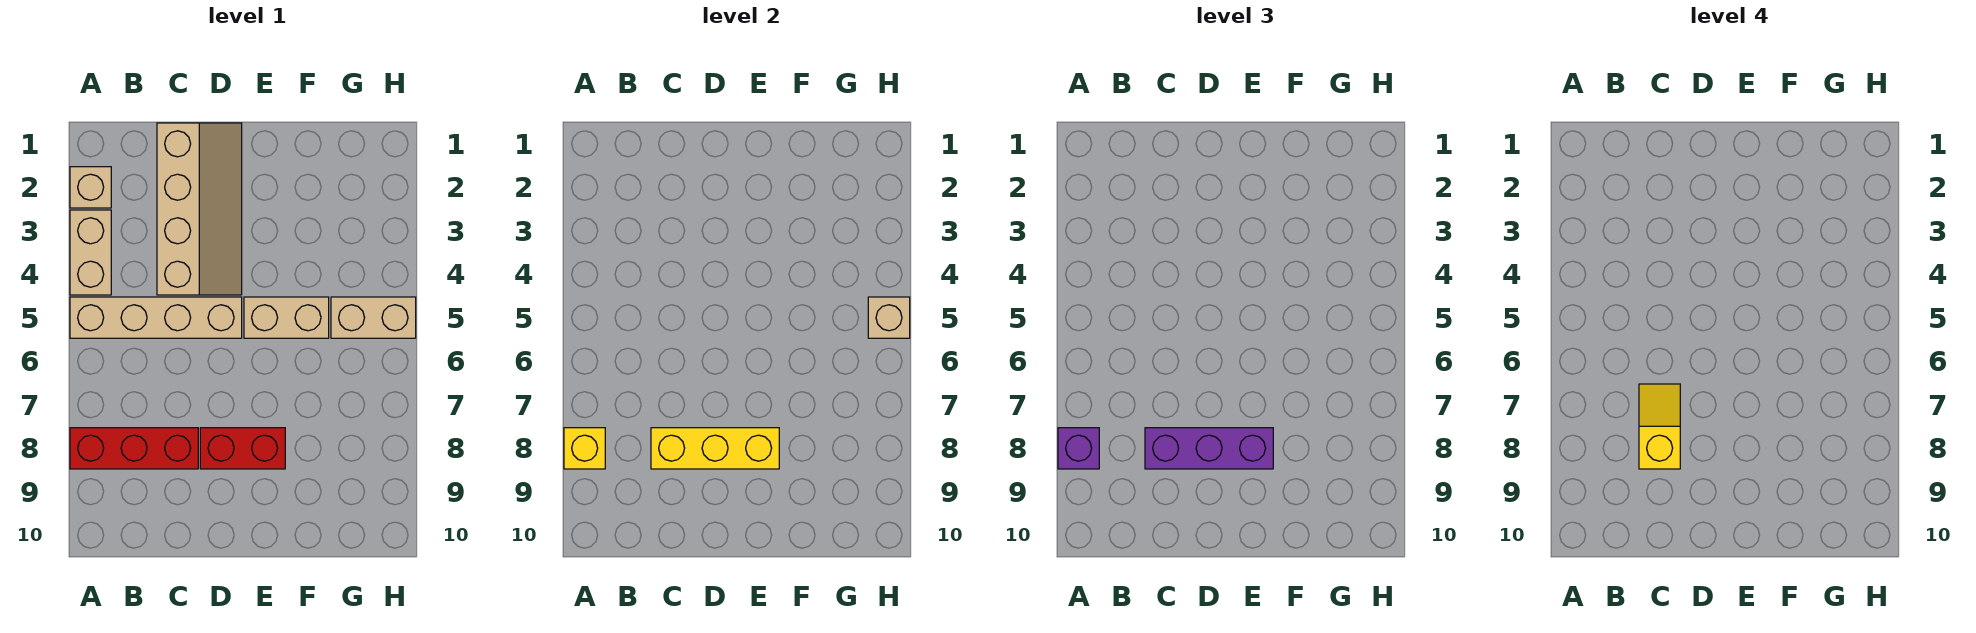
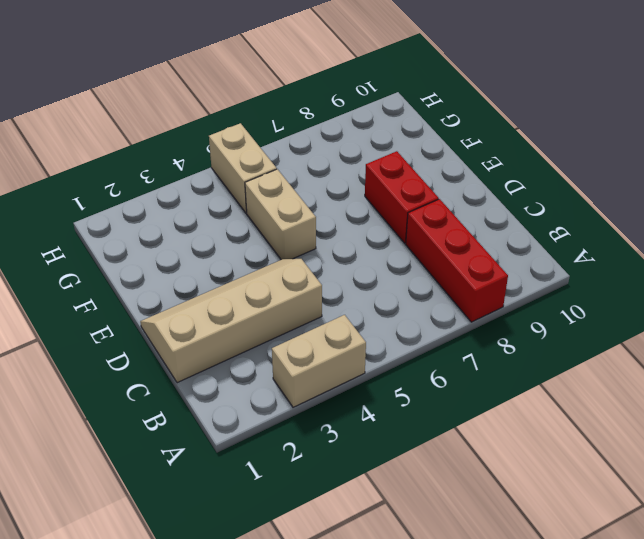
none -> tan 1x1 brick [70,167,111,208]
none -> tan 1x4 brick [70,297,242,338]
none -> yellow 1x1 brick [564,428,605,469]

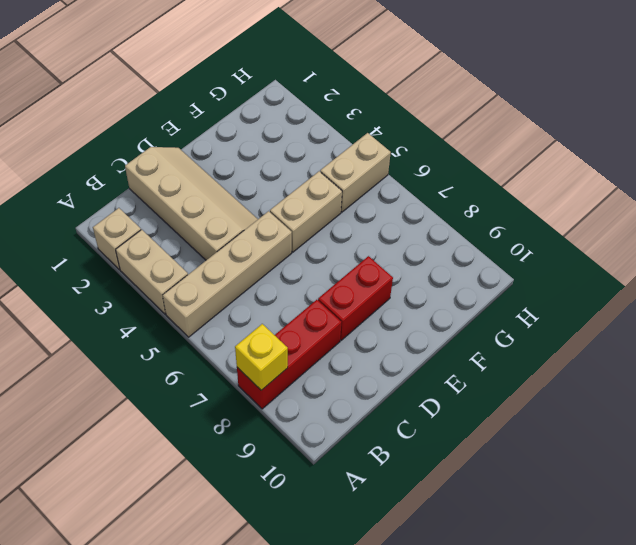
none -> yellow 1x3 brick [651,428,779,469]
none -> tan 1x1 brick [868,297,910,338]
none -> purple 1x1 brick [1058,428,1099,469]

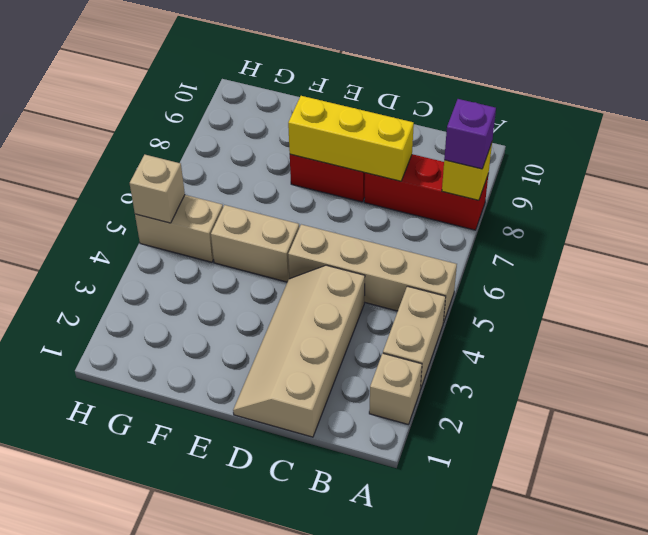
none -> purple 1x3 brick [1145,428,1273,469]
none -> yellow 1x2 slope [1639,384,1680,469]

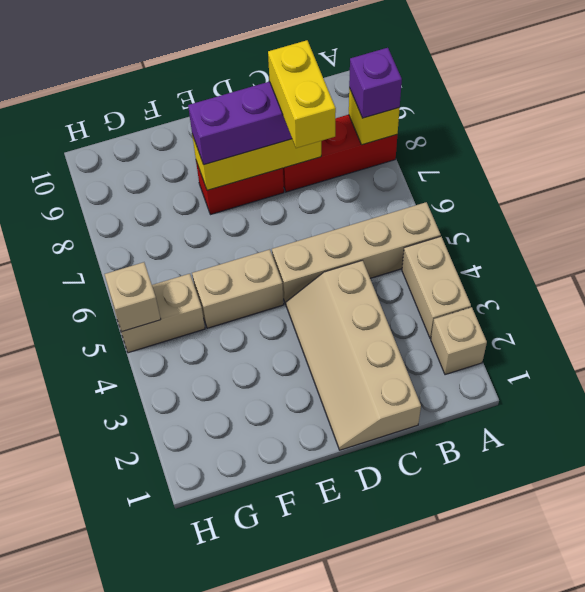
yellow 1x2 brick [268,40,336,148] -> yellow 1x2 slope [1639,384,1680,469]

